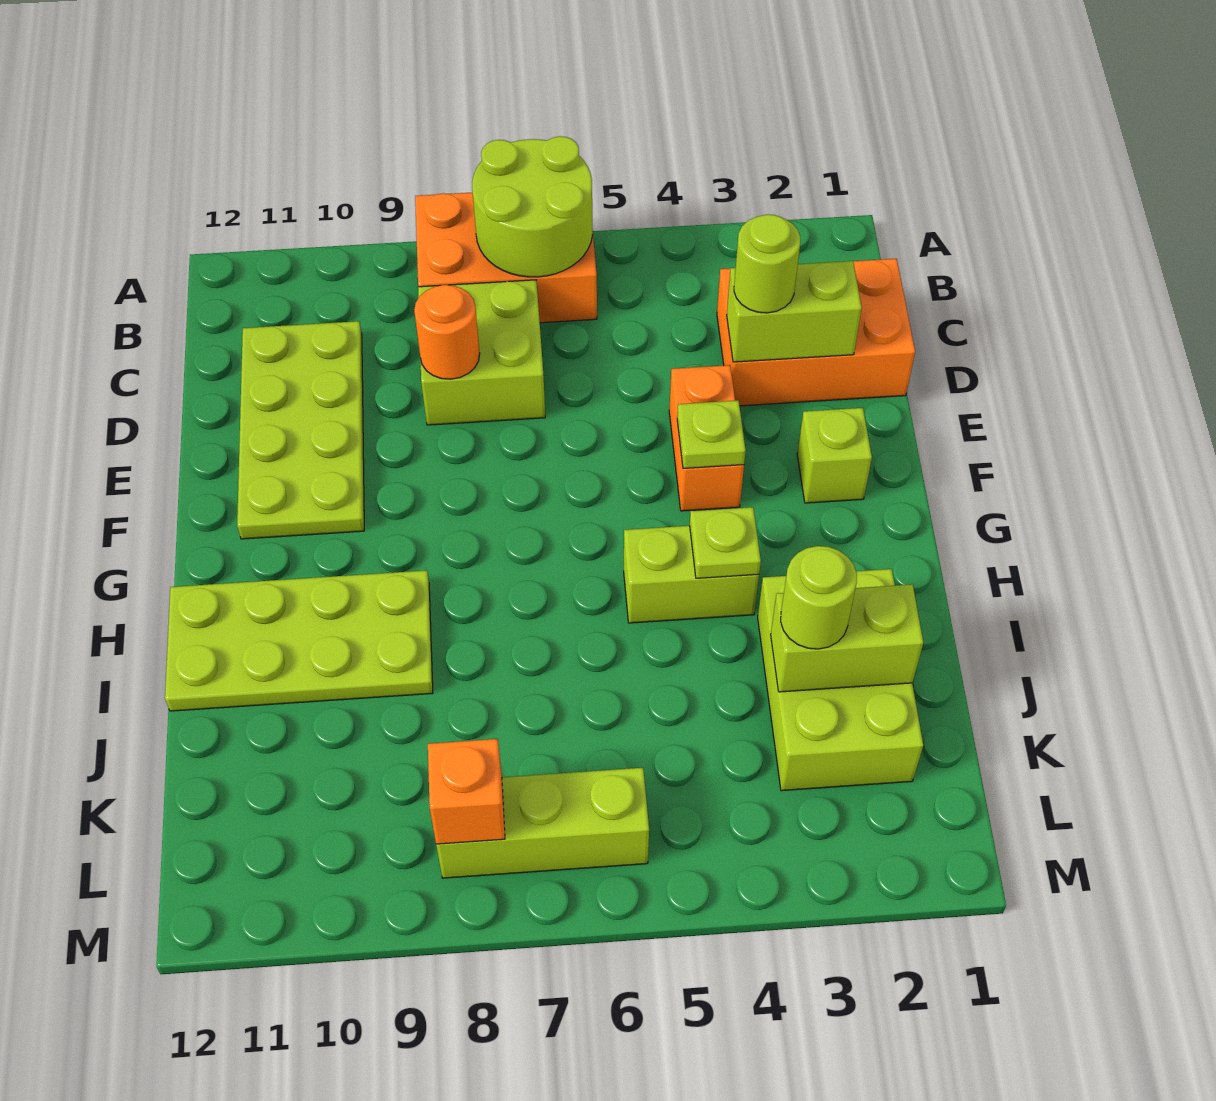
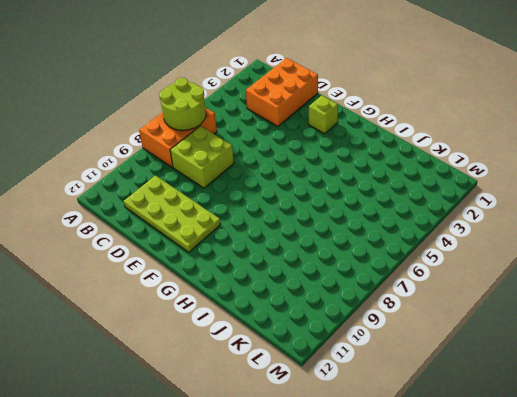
none -> orange 1x2 brick [669,365,744,511]
none -> lime 1x2 brick [624,526,759,623]
none -> lime 2x4 plate [165,570,433,711]

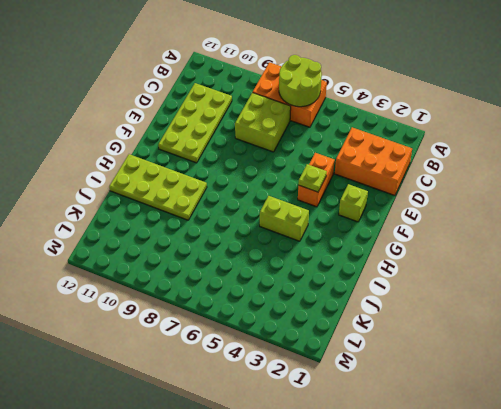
none -> lime 2x3 brick [758,569,923,791]
none -> lime 1x3 brick [436,768,649,878]
none -> lime 1x2 brick [727,261,862,362]

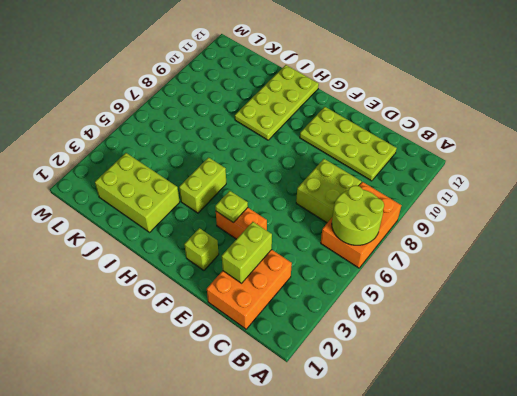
none -> lime 1x3 brick [436,768,649,878]
none -> orange 1x1 round brick [414,285,480,379]
none -> lime 1x1 plate [690,507,761,578]

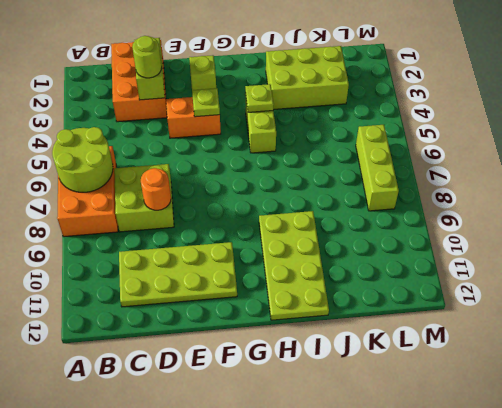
none -> lime 1x2 brick [771,584,923,692]
none -> orange 1x1 brick [428,739,505,844]
none -> lime 1x1 round brick [781,546,857,649]

